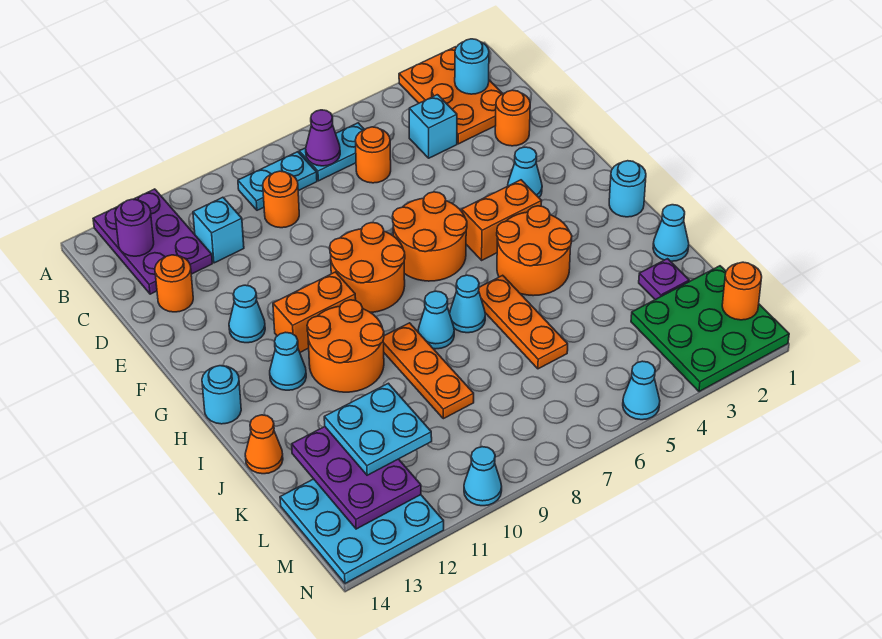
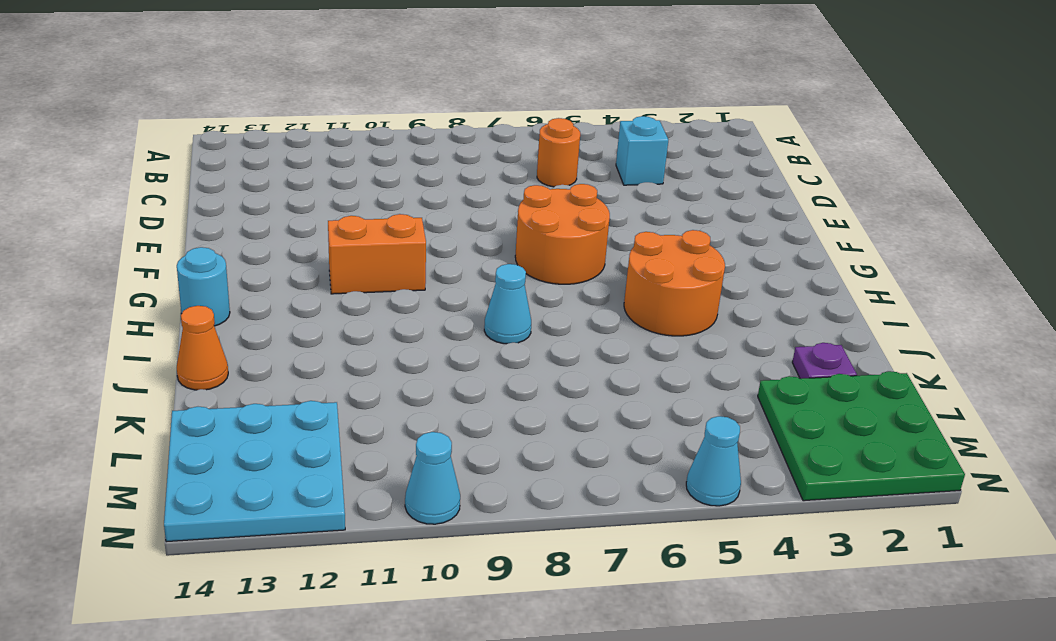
none -> orange 2x3 plate [399,47,503,144]
none -> purple 2x3 plate [93,189,212,294]
none -> cyan 1x2 plate [299,123,365,181]
none -> cyan 1x2 plate [238,152,317,210]

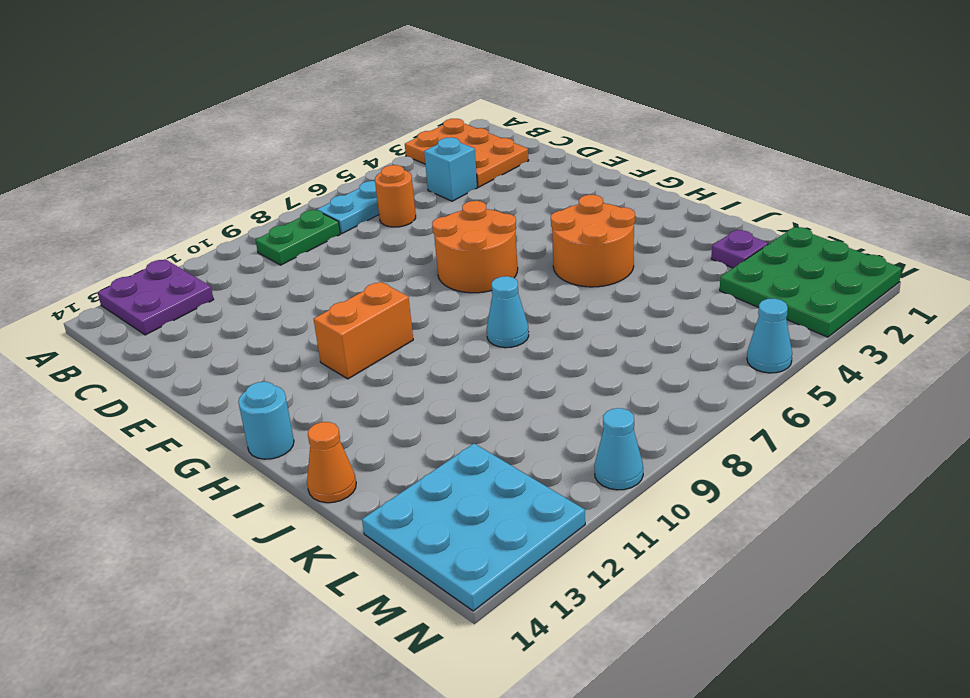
purple 2x2 plate [98,259,214,335] -> purple 2x3 plate [93,189,212,294]
green 1x2 plate [256,210,340,265] -> cyan 1x2 plate [238,152,317,210]
none -> orange 1x1 round brick [263,171,299,228]
none -> cyan 1x1 brick [193,197,244,263]
none -> orange 1x1 round brick [495,90,530,146]
none -> orange 1x1 round brick [155,255,193,312]

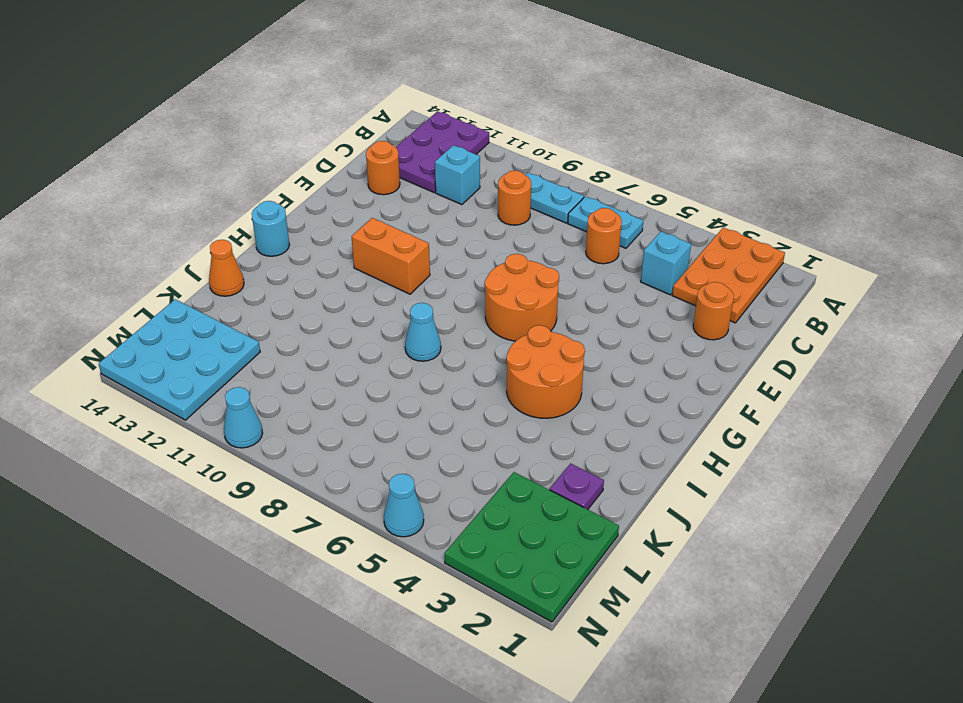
none -> cyan 1x1 cone [508,147,542,197]
none -> orange 2x2 round brick [330,223,405,312]
none -> cyan 1x1 cone [229,285,265,343]
none -> orange 1x2 brick [462,180,542,260]

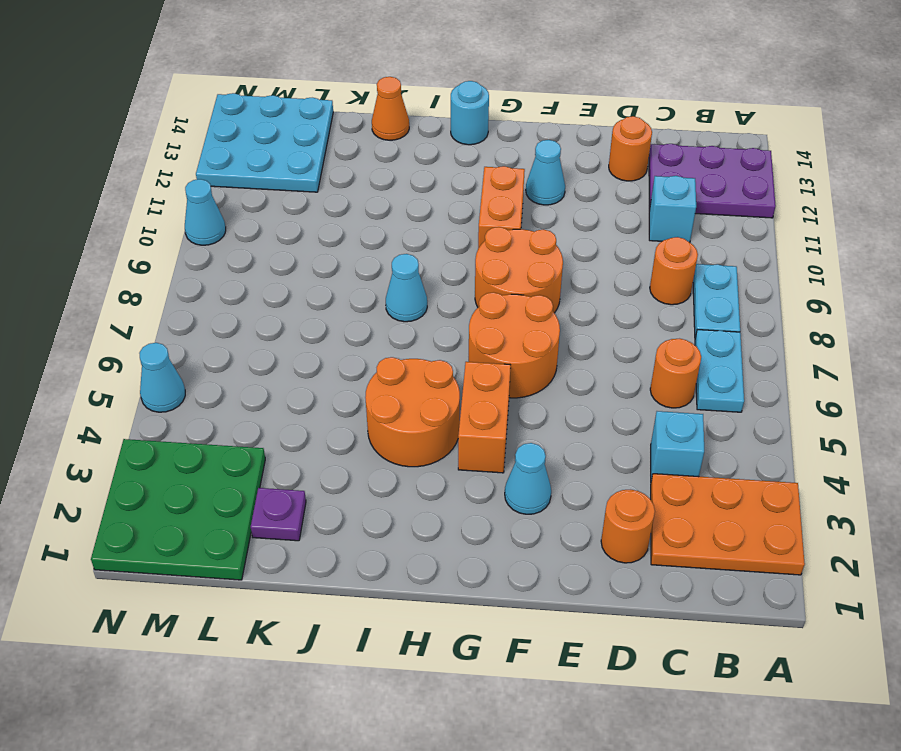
none -> cyan 1x1 round brick [609,161,646,217]
none -> orange 2x2 round brick [307,300,384,392]
none -> cyan 1x1 cone [270,332,306,390]
none -> orange 1x3 plate [479,275,568,369]

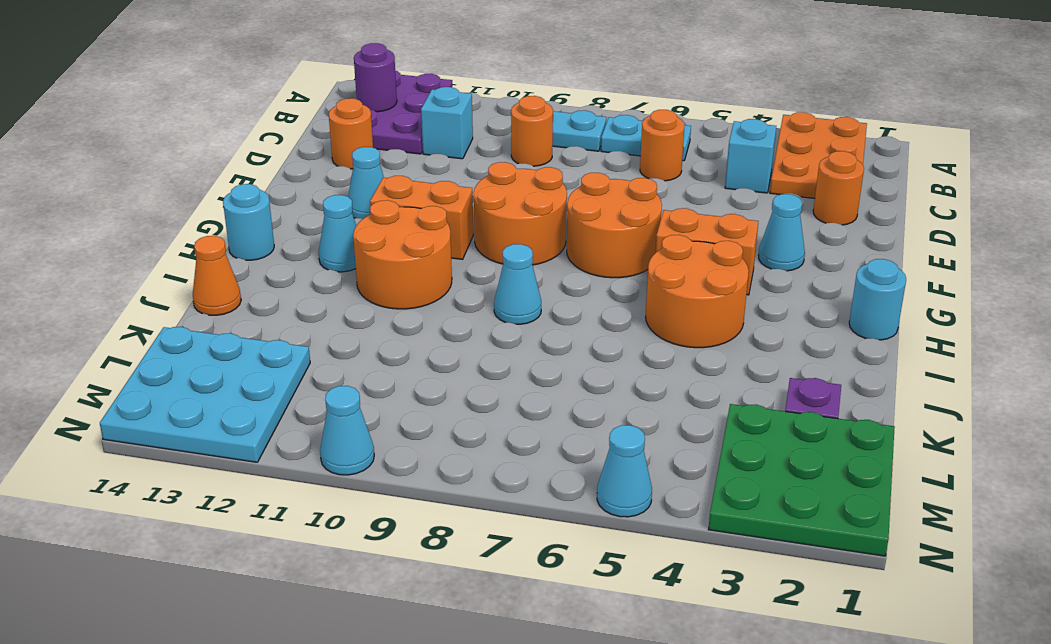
none -> orange 1x3 plate [479,275,568,369]
none -> cyan 1x1 cone [450,275,485,333]
none -> orange 1x3 plate [383,323,474,419]
none -> cyan 1x1 cone [653,205,689,261]

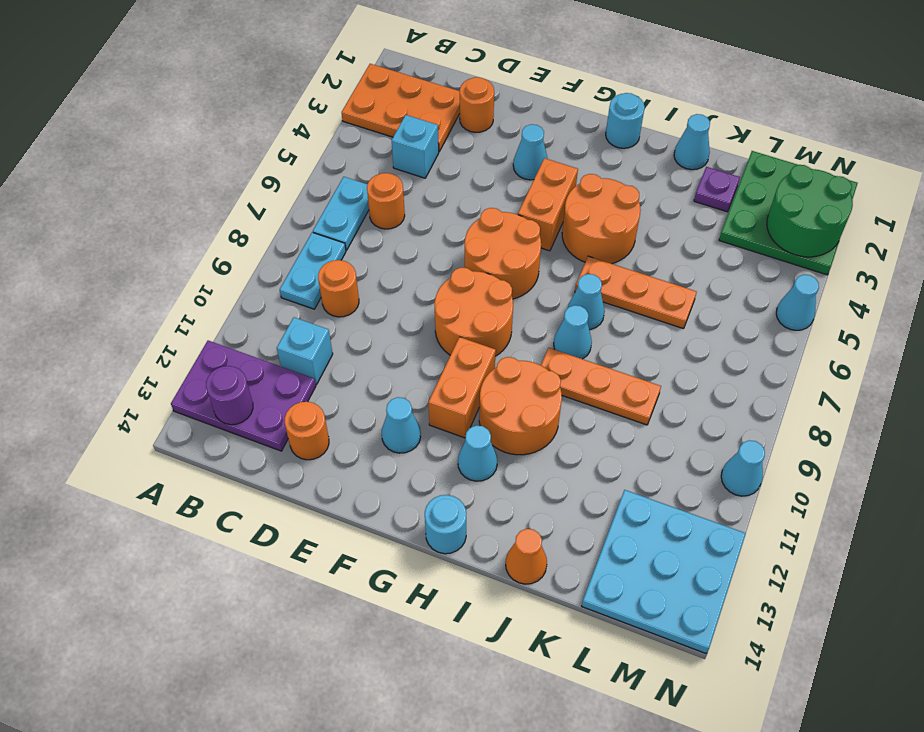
green 2x2 round brick [767,165,853,257] -> none
none -> cyan 1x1 round brick [455,39,489,94]
none -> purple 1x1 cone [306,110,340,166]
none -> purple 2x3 plate [292,427,421,529]
none -> orange 1x1 round brick [722,262,762,320]

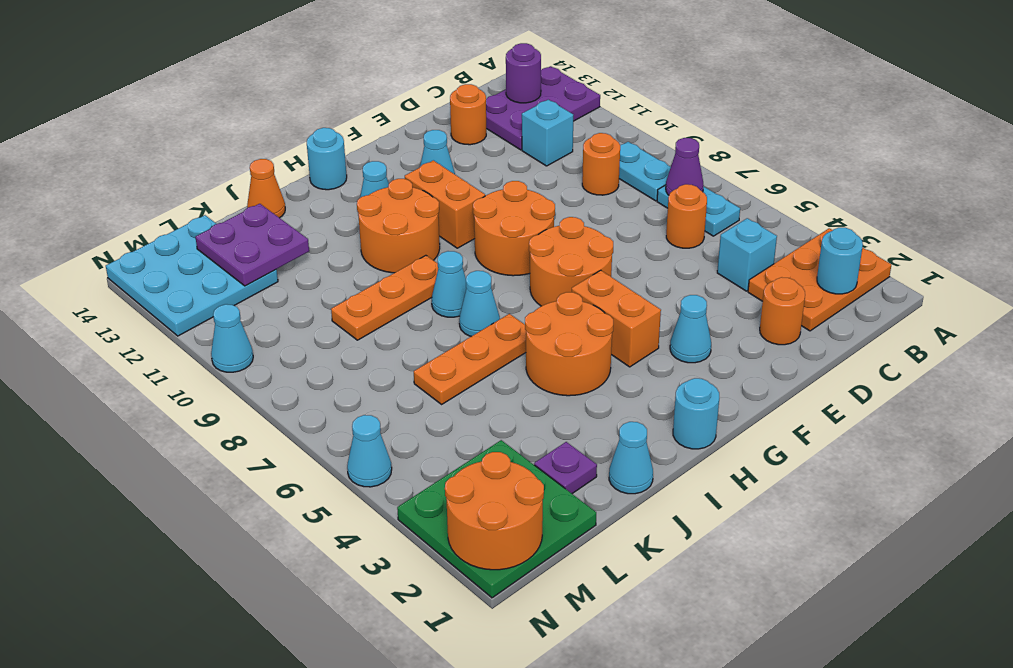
purple 2x2 plate [195,204,309,286] -> purple 2x3 plate [292,427,421,529]
orange 2x2 round brick [445,452,544,570] -> orange 1x1 round brick [722,262,762,320]
none -> cyan 2x2 plate [324,383,432,475]

